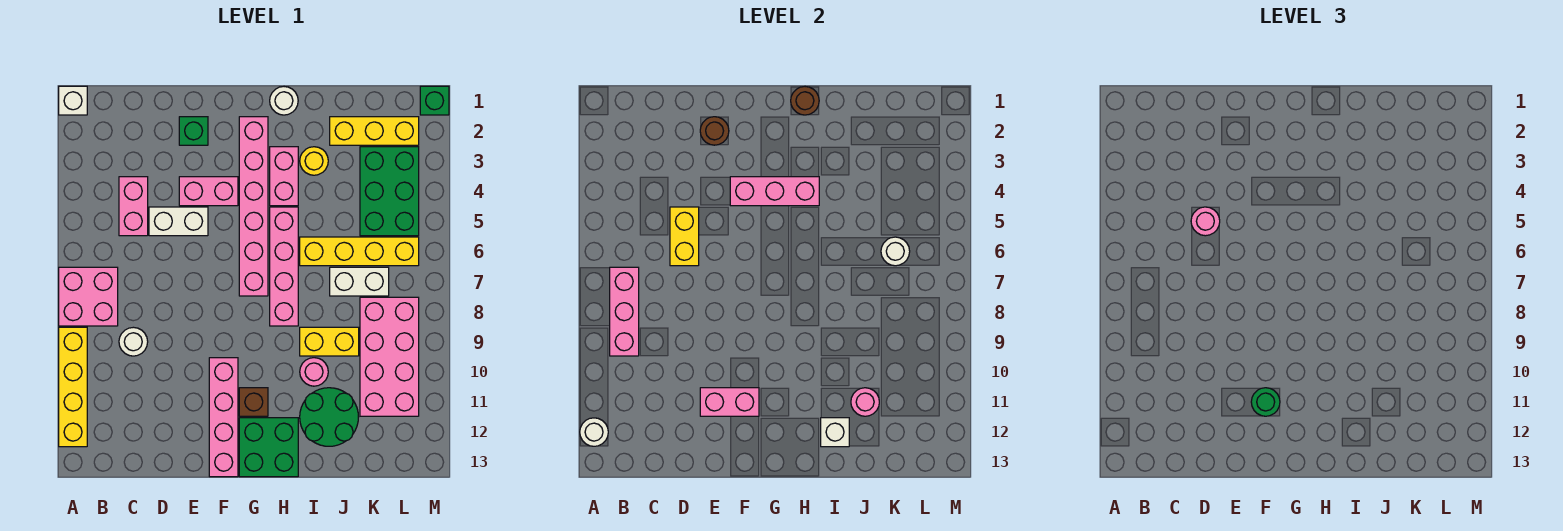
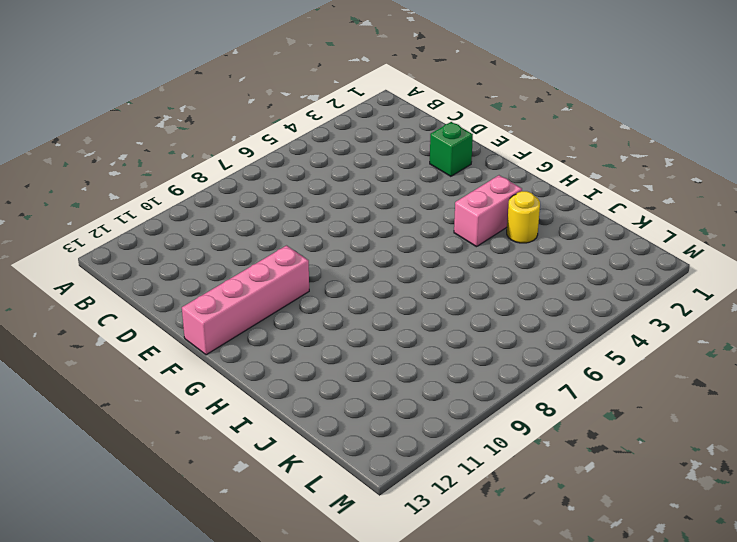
none -> white 1x1 brick [59,86,87,115]
none -> pink 2x2 brick [59,267,118,326]
none -> yellow 1x4 brick [59,327,87,447]
none -> pink 1x2 brick [119,177,148,236]

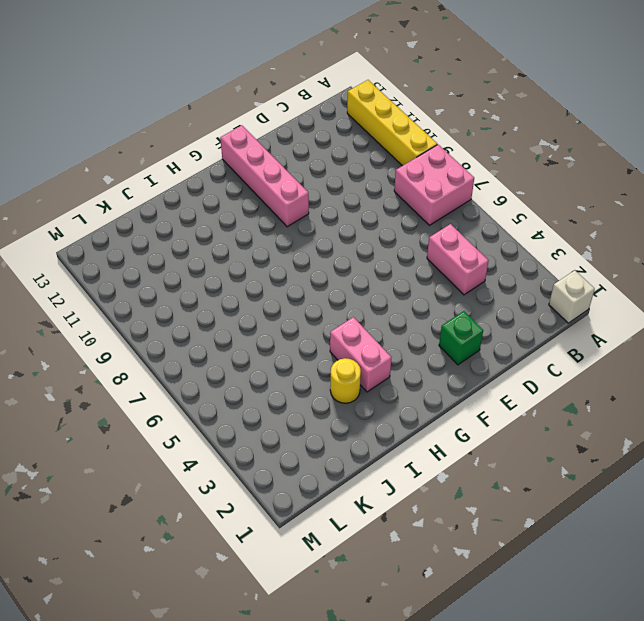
none -> white 1x1 round brick [119,327,148,356]
none -> white 1x2 brick [149,207,208,236]
none -> pink 1x2 brick [179,177,238,206]
none -> pink 1x6 brick [239,117,268,296]

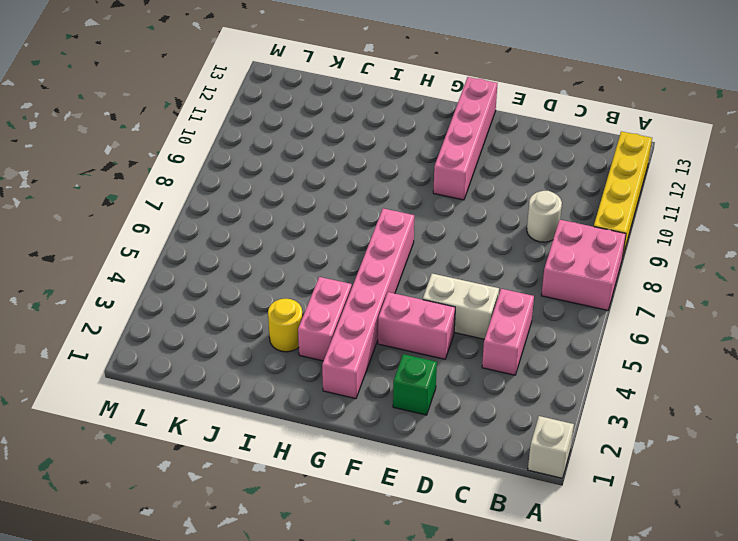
none -> brown 1x1 brick [239,388,268,416]
none -> green 2x2 brick [239,418,298,477]
none -> white 1x1 round brick [270,87,298,115]
none -> pink 1x4 brick [270,207,298,326]

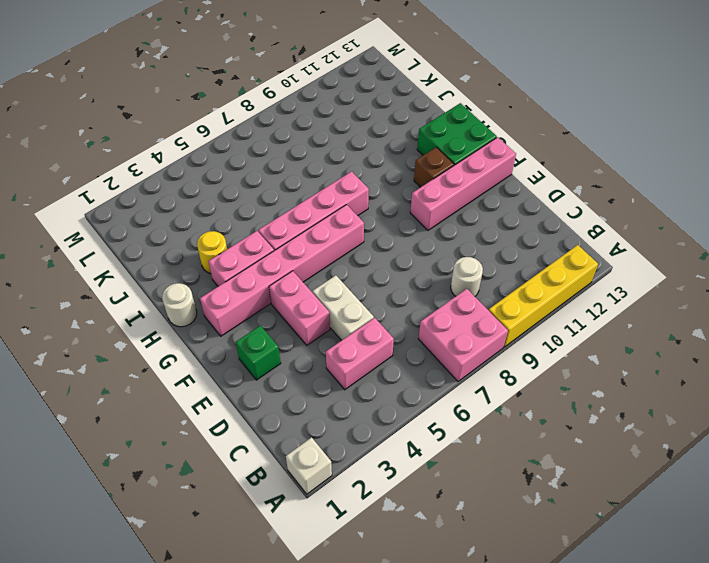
none -> yellow 1x4 brick [300,237,419,266]
none -> yellow 1x2 brick [300,327,359,356]
none -> pink 1x1 round brick [300,358,328,386]
none -> green 2x2 round brick [300,388,358,446]

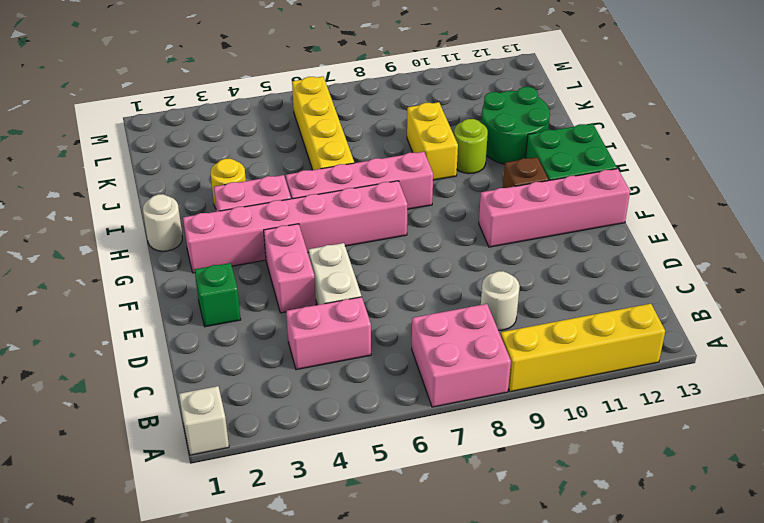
lime 1x1 round brick [454,119,488,174] -> pink 1x1 round brick [300,358,328,386]
none -> yellow 1x3 brick [330,117,419,145]
none -> white 1x2 brick [330,267,389,296]
none -> green 2x3 brick [360,147,419,236]
none -> pink 2x4 brick [360,297,419,416]

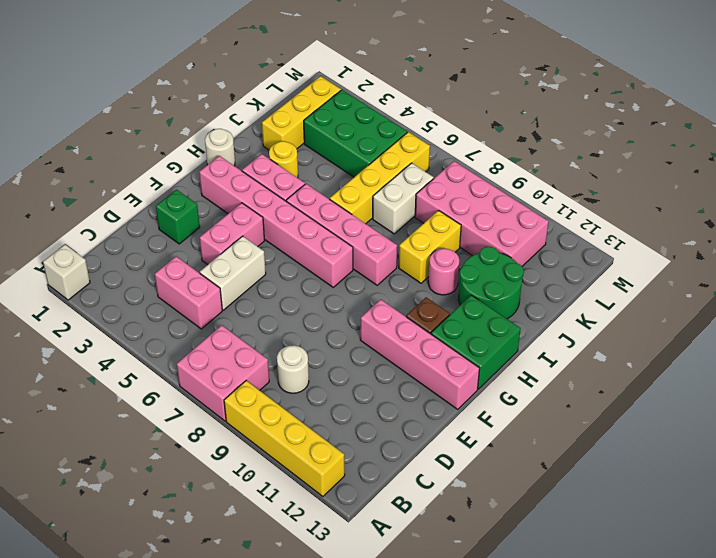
none -> green 1x1 brick [420,86,449,115]
none -> white 1x1 round brick [580,418,608,446]
none -> pink 1x3 brick [610,267,639,356]
none -> yellow 1x2 brick [670,207,699,266]

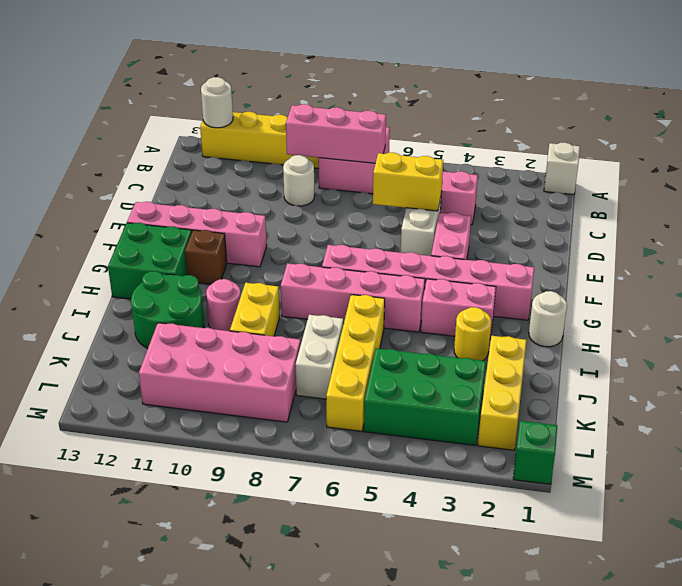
none -> green 1x1 brick [179,117,208,145]
none -> brown 1x1 round brick [700,117,729,145]
none -> pink 1x2 brick [700,388,759,416]
none -> pink 1x3 brick [730,177,819,206]

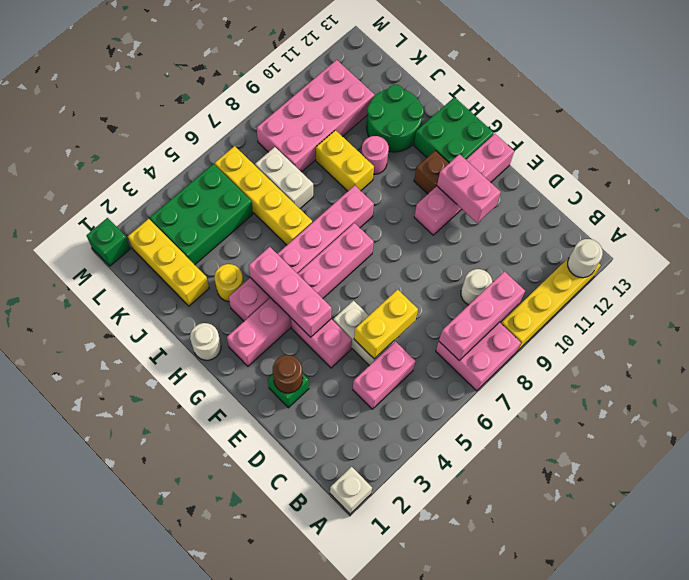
none -> brown 1x1 round brick [791,87,819,115]
none -> white 1x1 brick [821,418,849,447]
none -> pink 1x1 round brick [851,388,879,416]
none -> white 1x1 round brick [881,237,910,266]

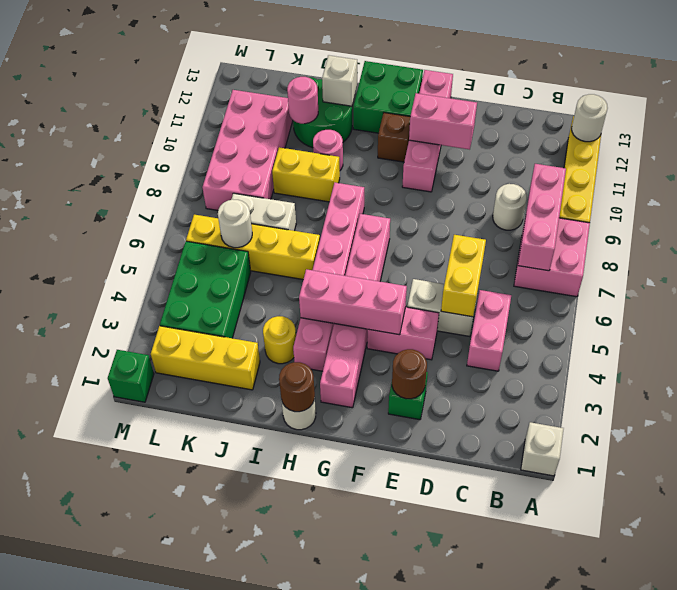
none -> pink 1x1 round brick [1191,207,1220,236]
none -> green 1x1 round brick [1251,388,1280,416]

